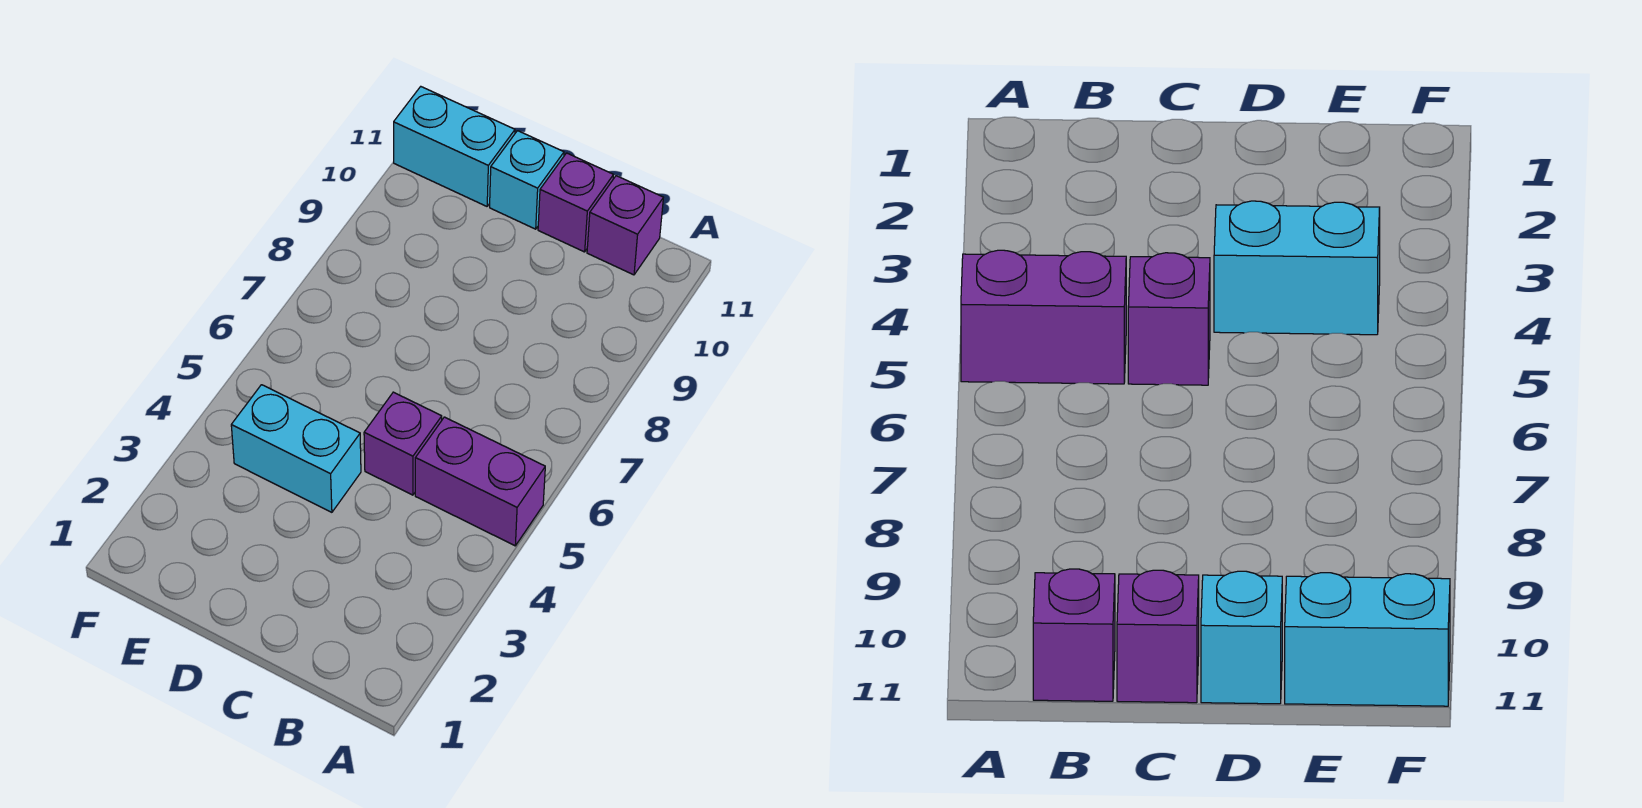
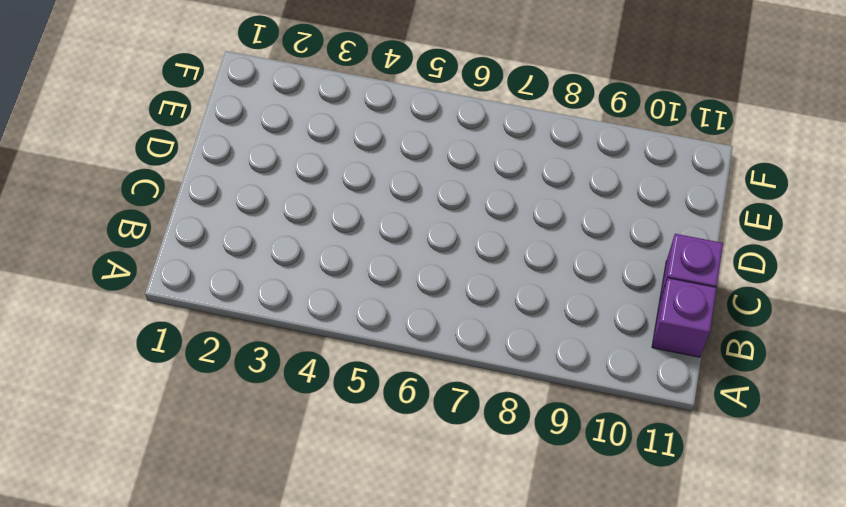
none -> purple 1x2 brick [415,417,545,546]
none -> purple 1x1 brick [364,392,442,495]

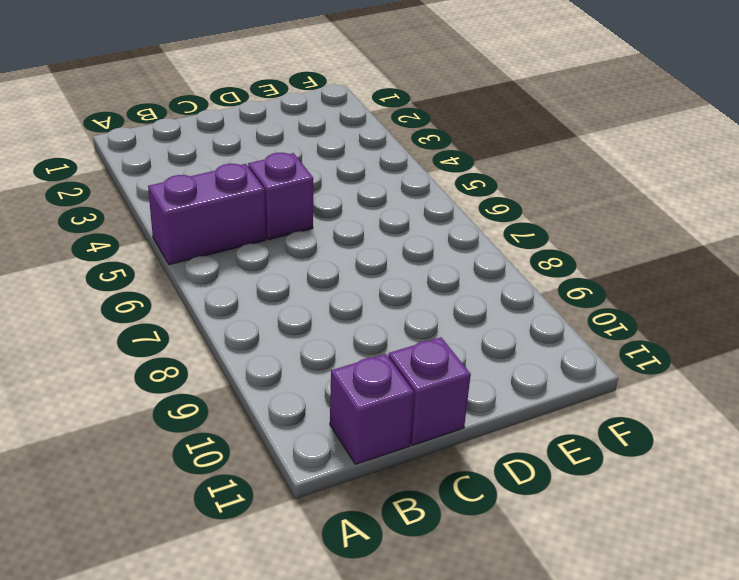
none -> cyan 1x2 brick [231,385,361,512]
none -> cyan 1x1 brick [490,131,564,229]

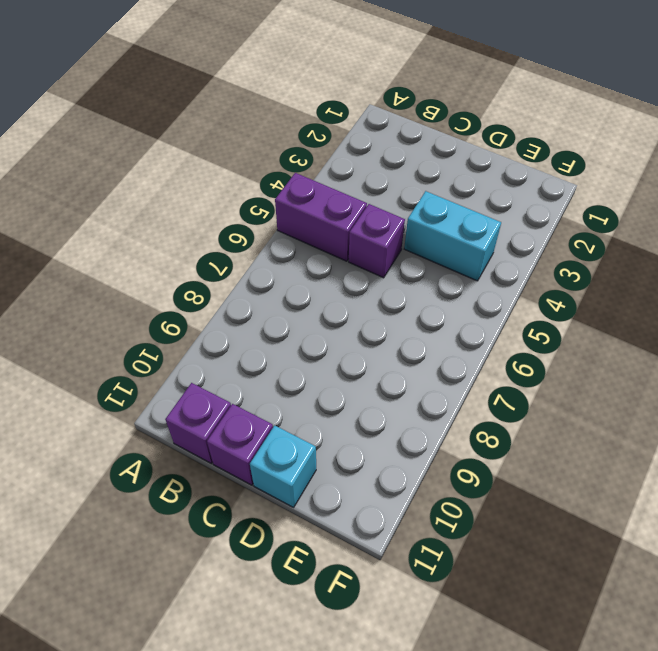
none -> cyan 1x2 brick [394,87,515,206]

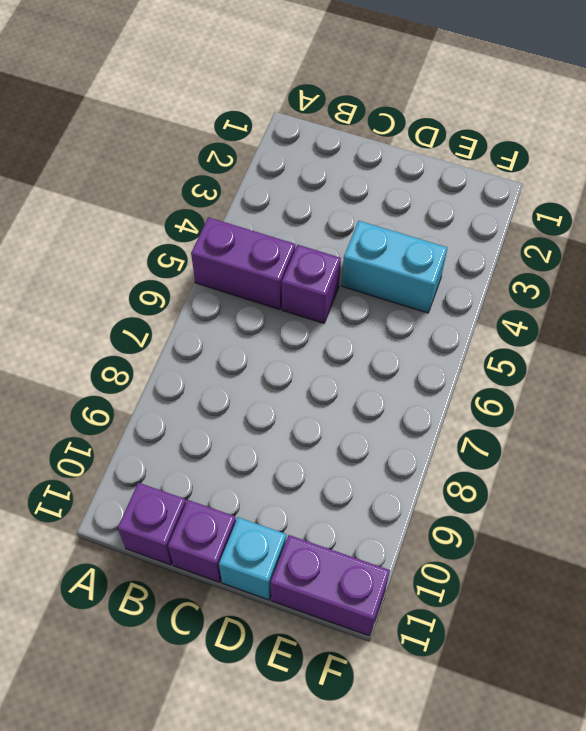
purple 1x2 brick [270,535,390,636] -> cyan 1x2 brick [394,87,515,206]

